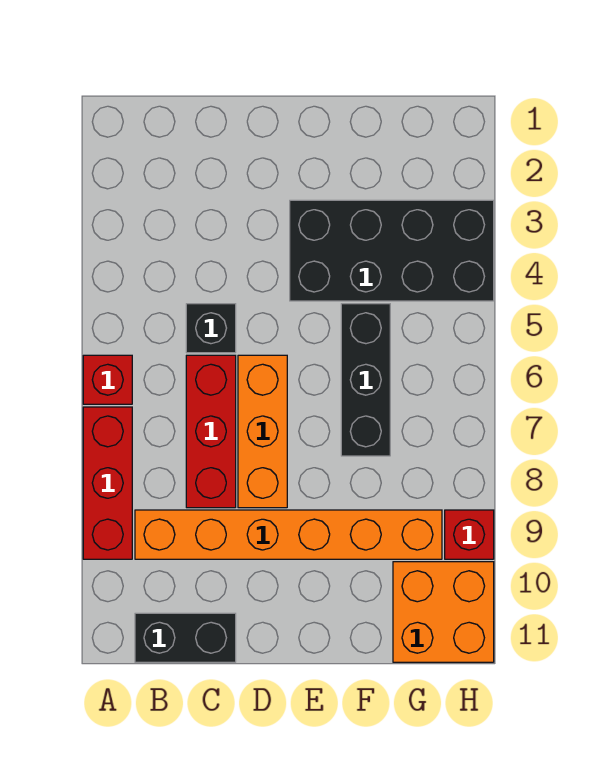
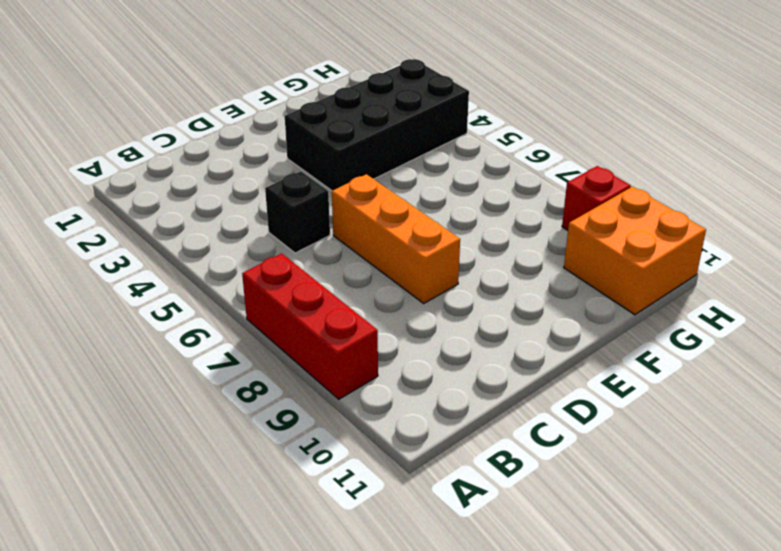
none -> red 1x1 brick [83,355,132,404]
none -> orange 1x6 brick [135,510,442,559]

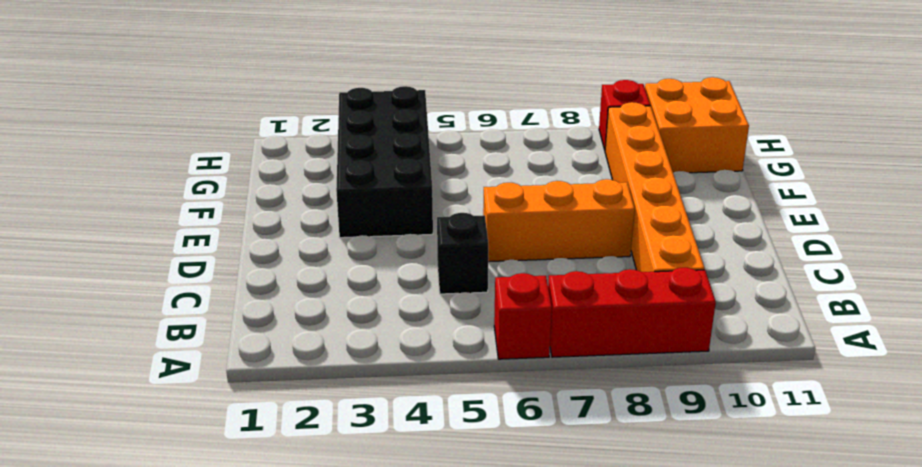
none -> black 1x2 brick [135,613,236,662]
none -> red 1x3 brick [186,355,236,508]

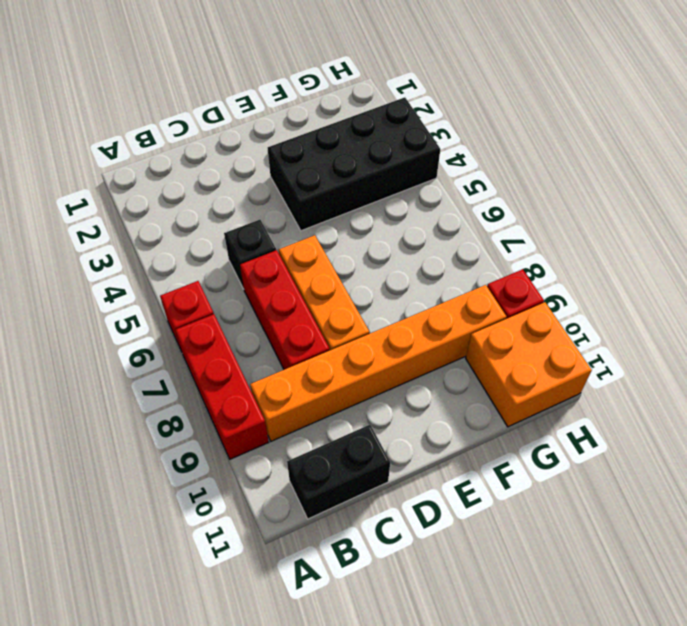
none -> black 1x3 brick [341,304,390,456]

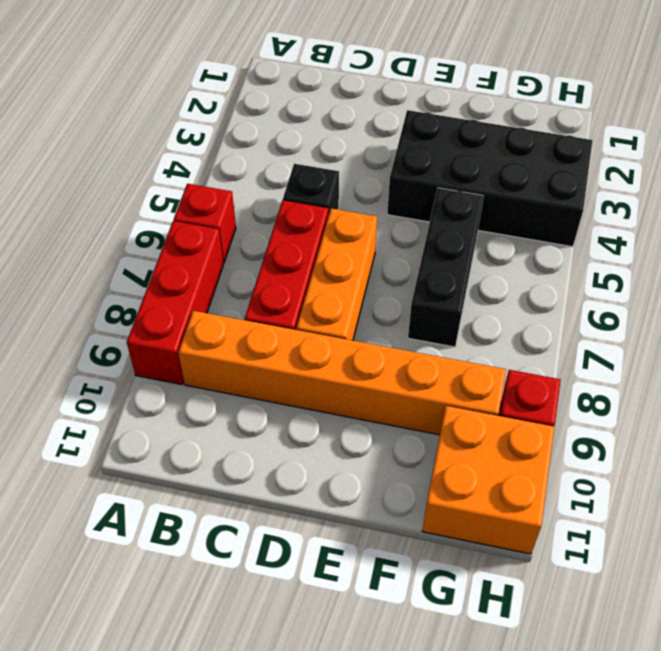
none -> black 1x2 brick [135,613,236,662]

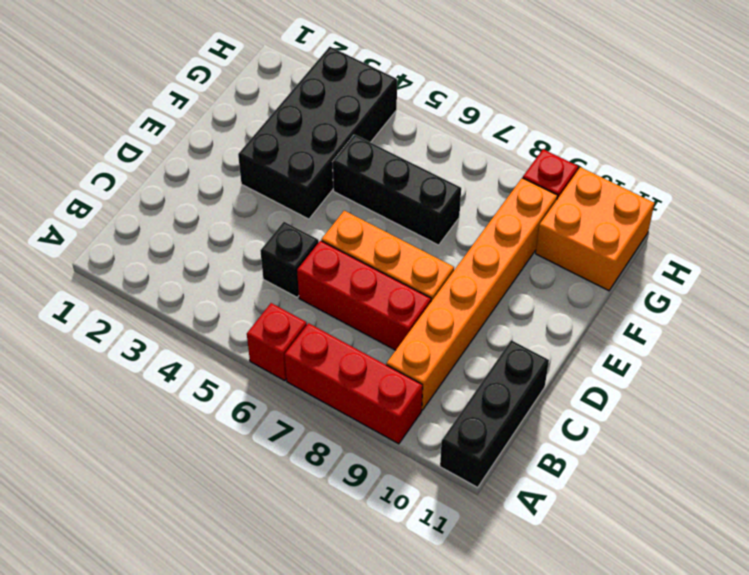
black 1x3 brick [440,340,549,487] -> black 1x2 brick [135,613,236,662]

